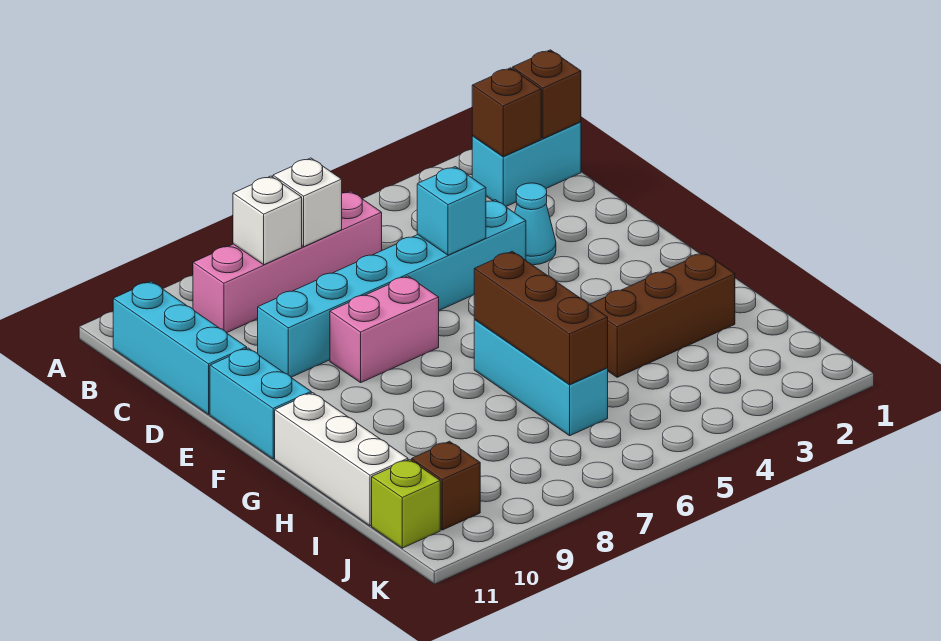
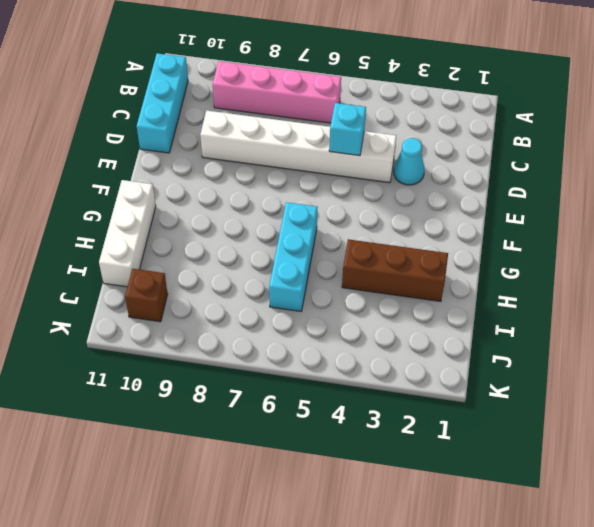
white 1x6 brick [200,110,396,183] -> cyan 1x6 brick [258,200,526,377]
none -> cyan 1x2 brick [472,122,581,206]
none -> pink 1x2 brick [330,276,439,383]
none -> cyan 1x2 brick [210,348,311,459]

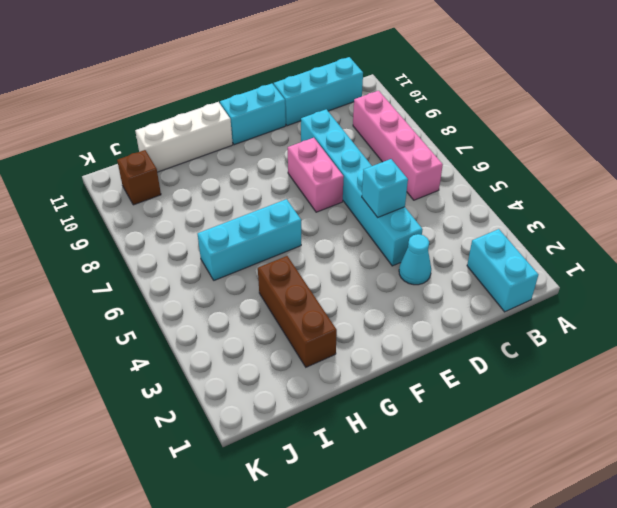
none -> lime 1x1 brick [372,459,440,548]
none -> brown 1x1 brick [512,50,581,139]
none -> brown 1x1 brick [472,68,541,157]

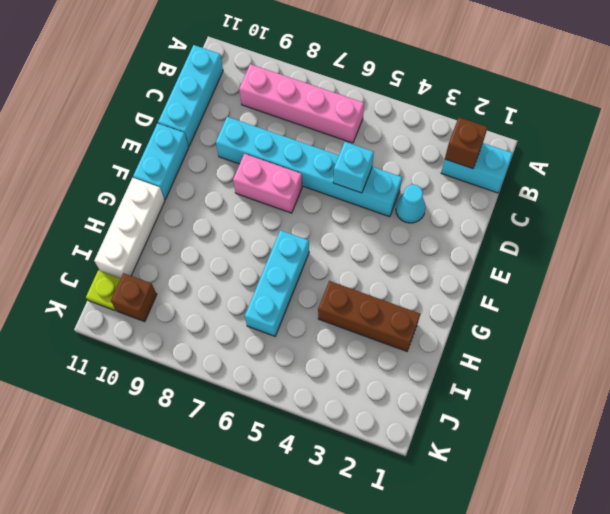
lime 1x1 plate [86,270,121,311] -> lime 1x1 brick [372,459,440,548]
none -> brown 1x1 brick [512,50,581,139]
none -> white 1x1 brick [273,158,342,247]
none -> white 1x1 brick [233,176,302,265]

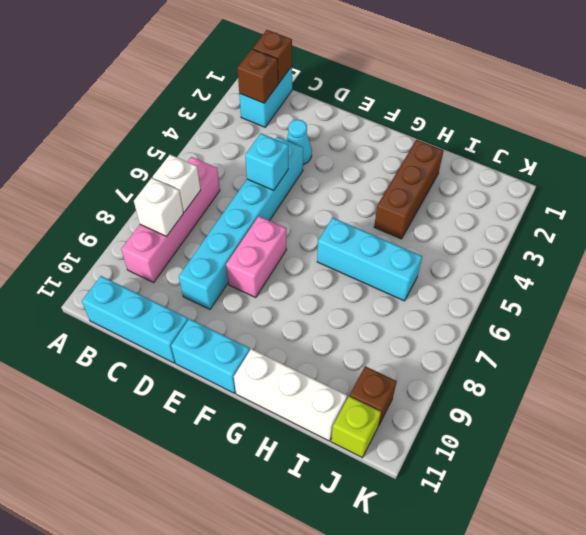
none -> brown 1x3 brick [474,251,608,384]

